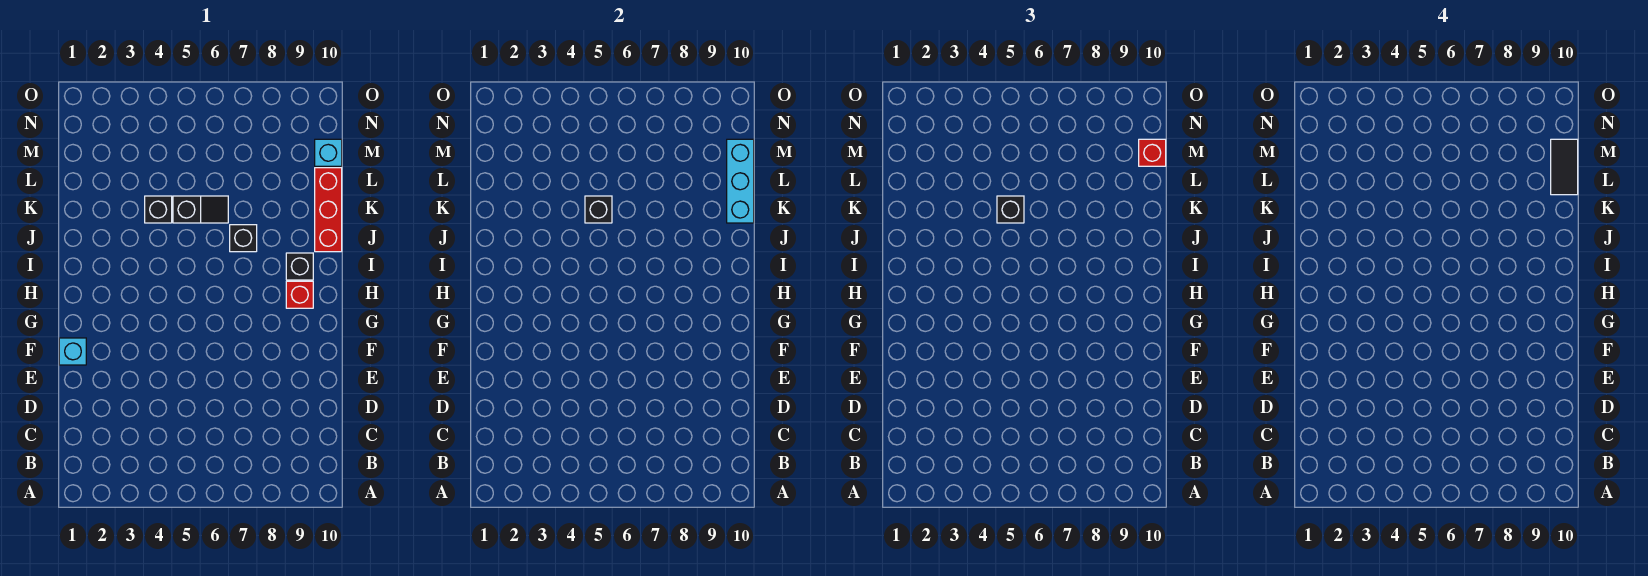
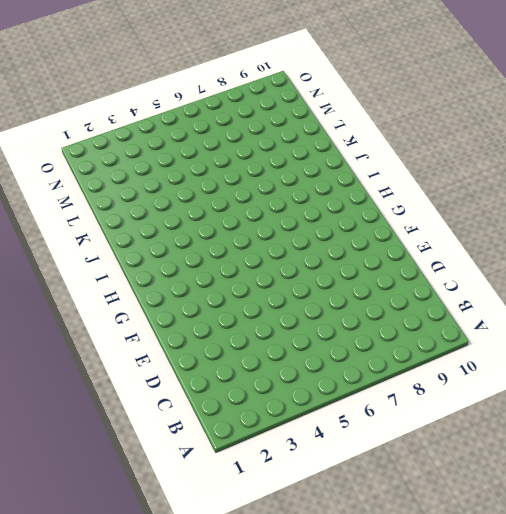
none -> cyan 1x1 brick [59,338,86,365]
none -> red 1x1 brick [286,281,313,308]
none -> black 1x1 brick [286,253,313,280]

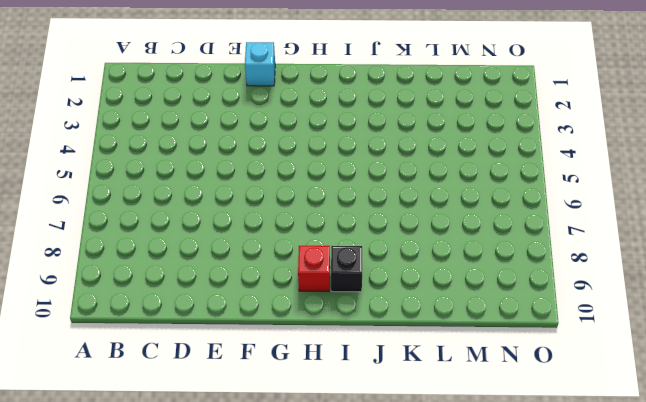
none -> black 1x1 brick [230,225,257,252]
none -> red 1x3 brick [315,168,342,252]
none -> black 1x1 brick [145,196,172,223]

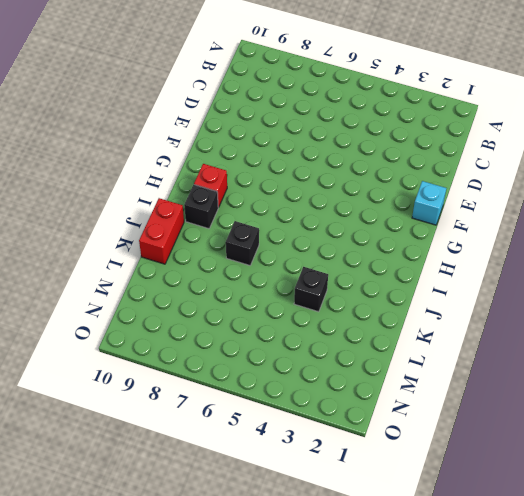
red 1x2 brick [139,198,184,264] -> red 1x3 brick [315,168,342,252]
none -> black 1x2 slope [173,196,228,223]
none -> cyan 1x1 brick [315,139,342,166]
none -> black 1x1 brick [585,196,612,223]

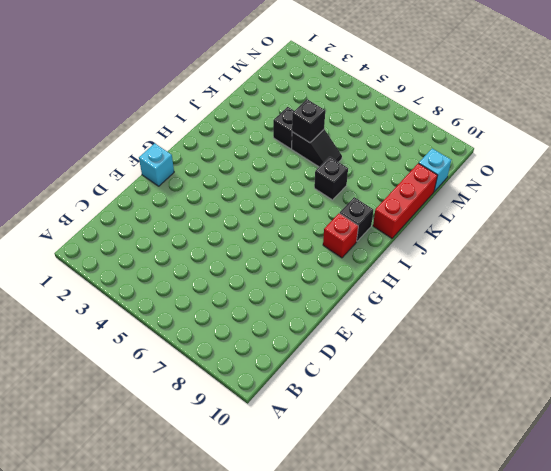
none -> cyan 1x3 brick [727,139,754,223]
none -> black 1x1 brick [997,196,1024,223]
none -> red 1x1 brick [1139,139,1166,166]

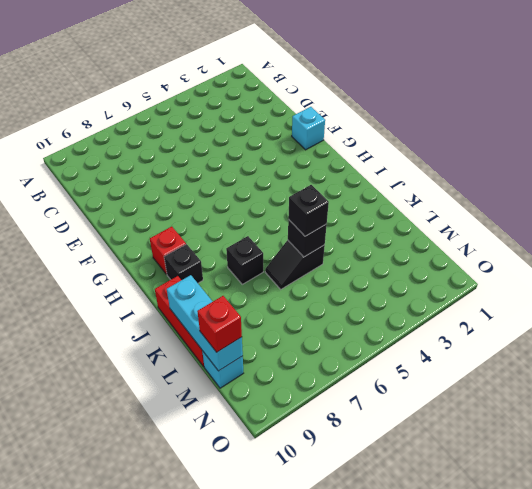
none -> black 1x1 brick [145,196,172,223]
none -> black 1x2 tile [1551,139,1578,195]

